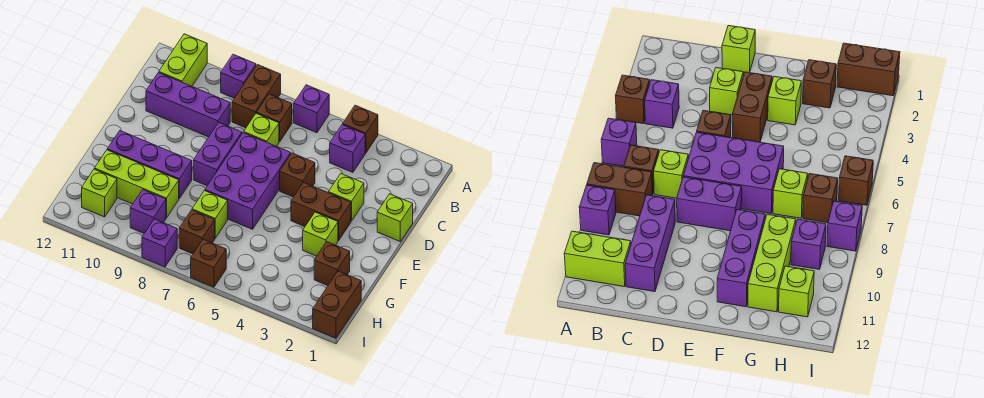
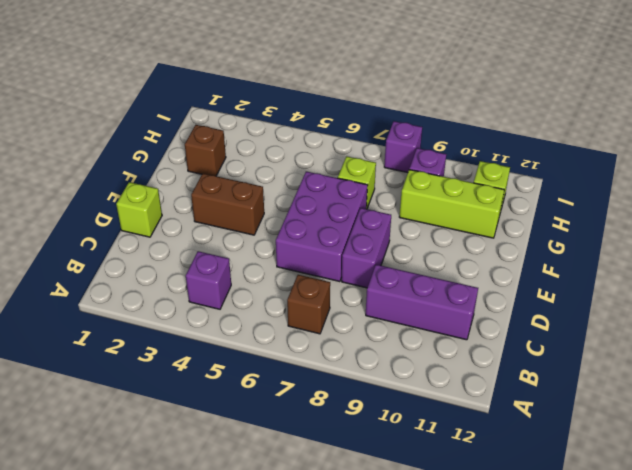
none -> brown 1x1 brick [343,105,378,153]
none -> purple 1x1 brick [294,85,329,133]
none -> brown 1x2 brick [232,65,281,128]

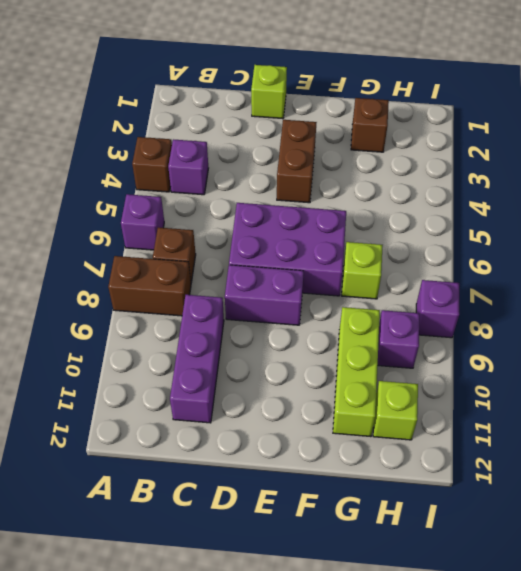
none -> purple 1x1 brick [221,54,256,98]
none -> lime 1x2 brick [159,34,207,86]
none -> lime 1x1 brick [244,113,279,146]

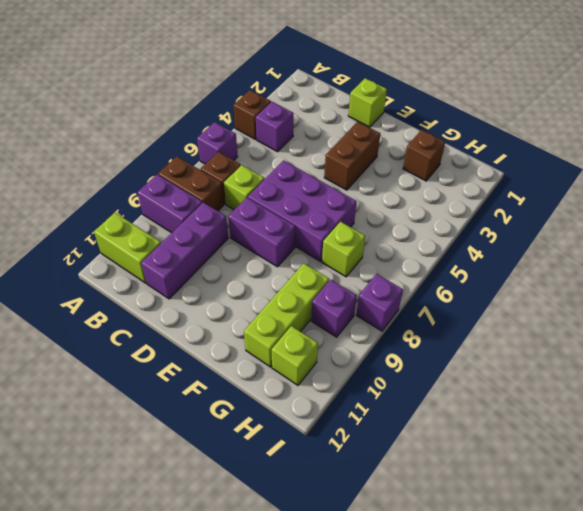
purple 1x2 brick [137,175,202,233] -> purple 1x1 brick [221,54,256,98]
none -> lime 1x1 brick [328,174,364,221]
none -> brown 1x1 brick [280,153,315,197]
none -> lime 1x1 brick [303,212,338,256]

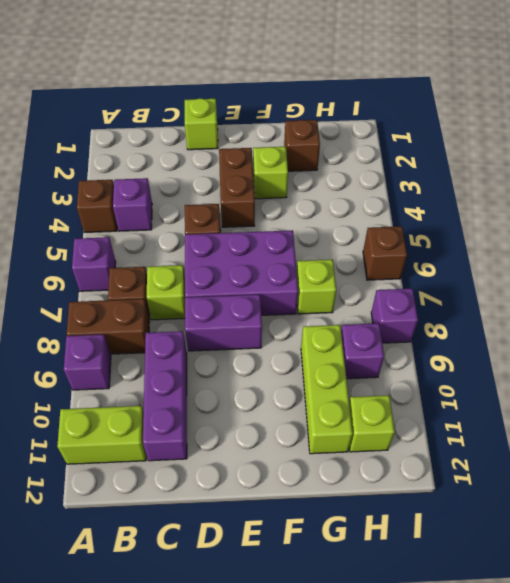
none -> lime 1x1 brick [328,174,364,221]
none -> purple 1x3 brick [107,131,192,198]
none -> brown 1x2 brick [313,271,361,338]

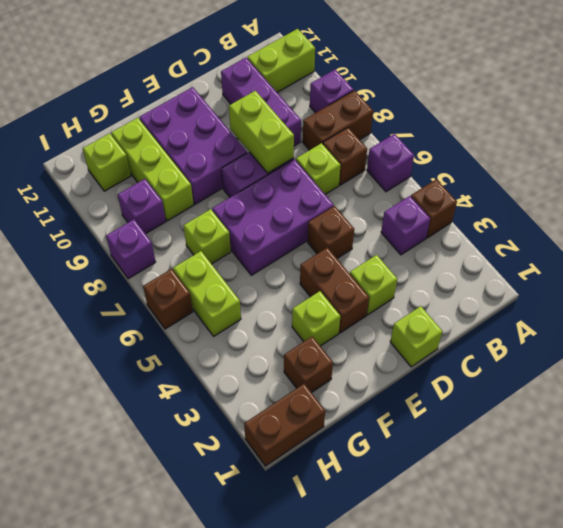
lime 1x2 brick [229,91,294,173] -> none
purple 2x3 brick [139,87,247,204] -> purple 1x3 brick [107,131,192,198]
lime 1x2 brick [173,251,241,336] -> none
none -> brown 1x1 brick [179,210,215,254]

